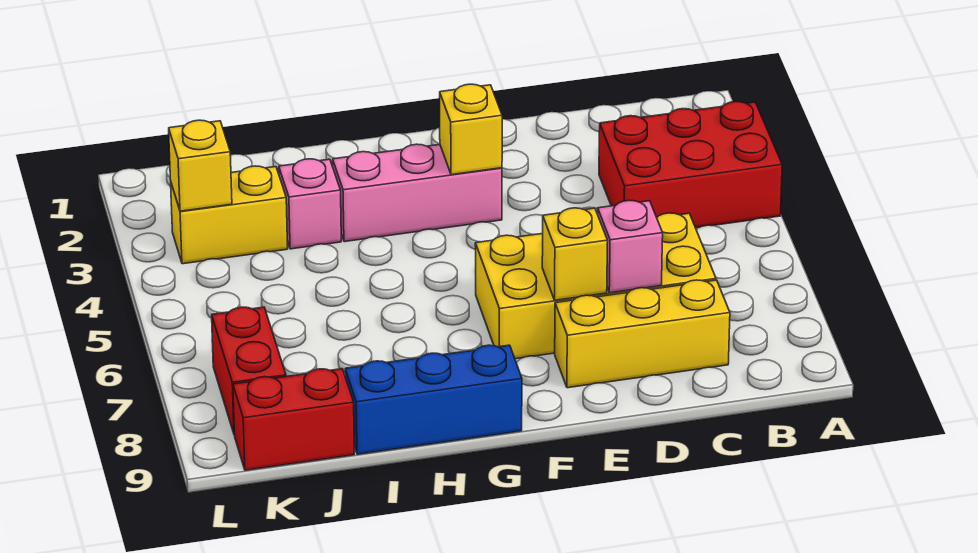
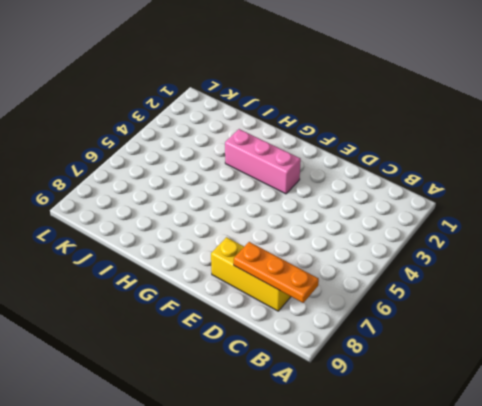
orange 1x3 plate [234,242,319,303] -> none
none -> red 2x3 brick [599,102,782,228]
none -> yellow 2x4 brick [475,213,716,359]
none -> blue 1x3 brick [345,345,522,454]

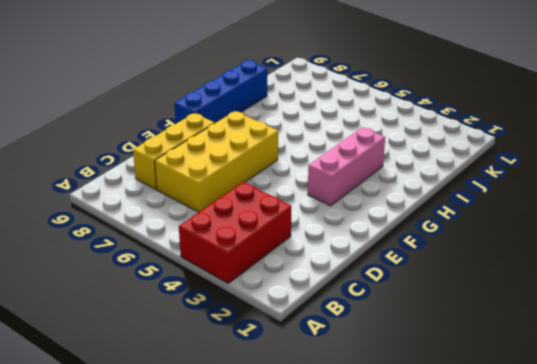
blue 1x4 brick [174,60,267,124] -> blue 1x3 brick [345,345,522,454]
none -> pink 1x1 brick [279,159,341,249]
none -> yellow 1x2 brick [171,166,288,264]
none -> red 1x2 brick [233,369,354,470]

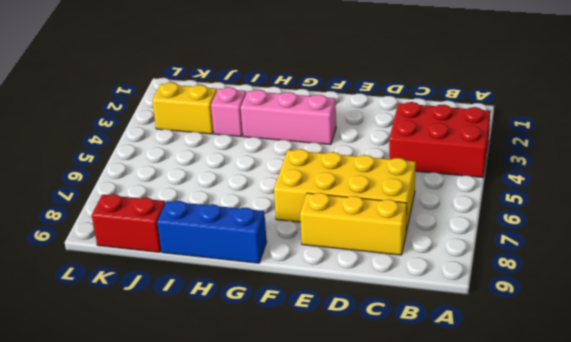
none -> red 1x2 brick [212,307,286,433]
none -> pink 1x1 brick [598,200,663,293]
none -> yellow 1x1 brick [542,208,608,300]

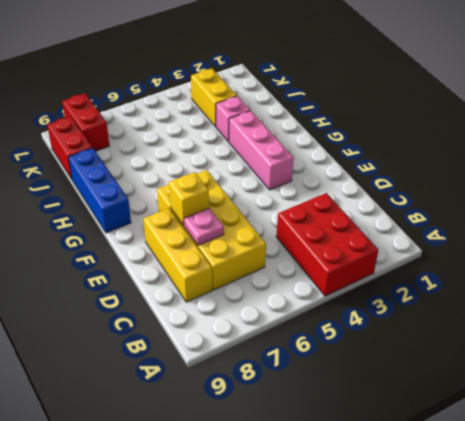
pink 1x1 plate [184,208,224,245] -> pink 1x1 brick [598,200,663,293]
red 1x2 brick [62,94,109,151] -> red 1x2 brick turned to [212,307,286,433]
none -> yellow 1x1 brick [440,84,502,175]
none -> yellow 1x1 brick [169,120,232,211]

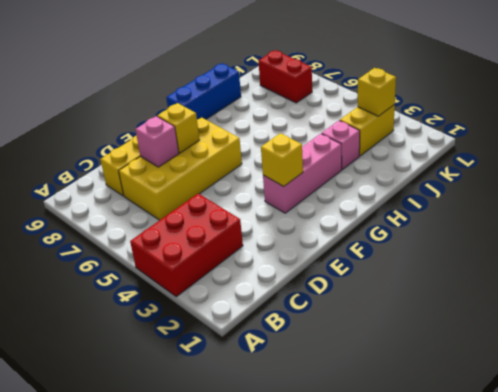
none -> red 1x2 brick [233,369,354,470]

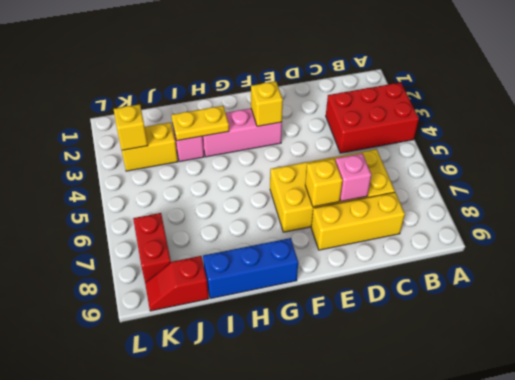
yellow 1x2 plate [171,106,229,141] -> none
red 1x2 slope [145,256,209,311] -> red 1x2 brick [233,369,354,470]

